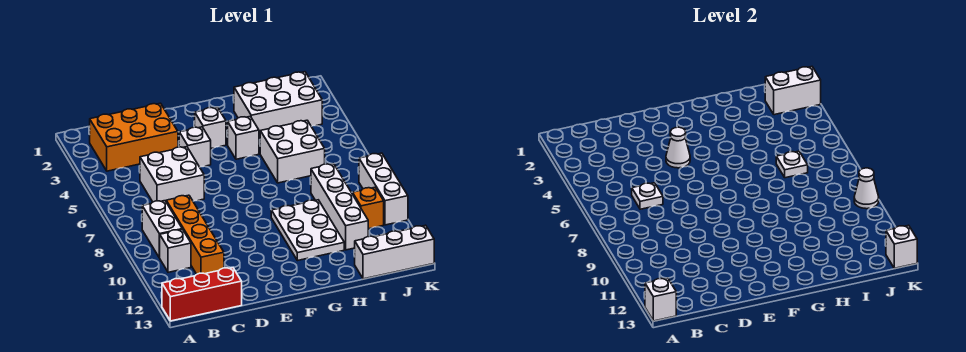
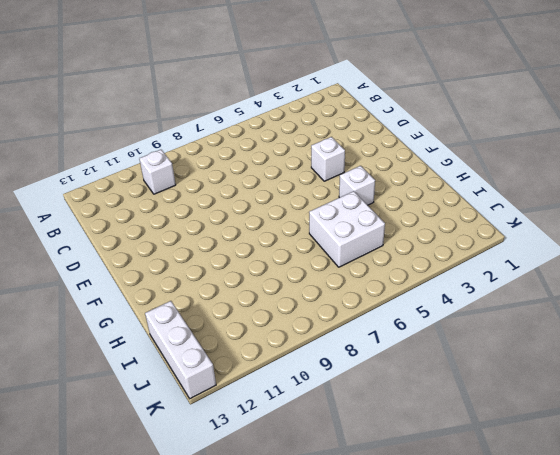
none -> red 1x3 brick [162,268,242,321]
none -> orange 2x3 brick [90,103,178,171]
none -> white 1x2 brick [142,201,182,258]

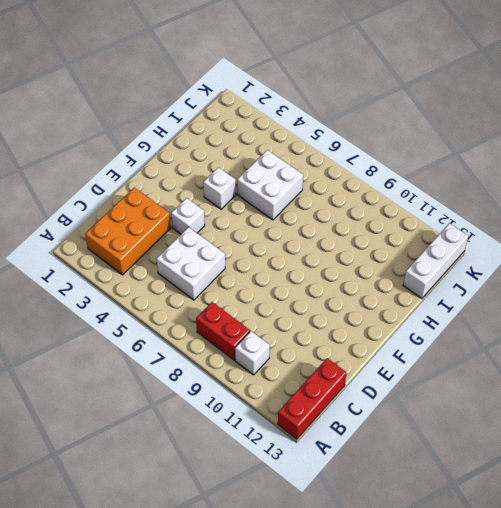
red 1x2 brick [196,302,250,360] -> white 1x2 brick [142,201,182,258]
none -> orange 1x4 brick [166,195,224,274]
none -> white 1x1 brick [195,107,226,148]
none -> white 2x3 plate [271,200,344,261]

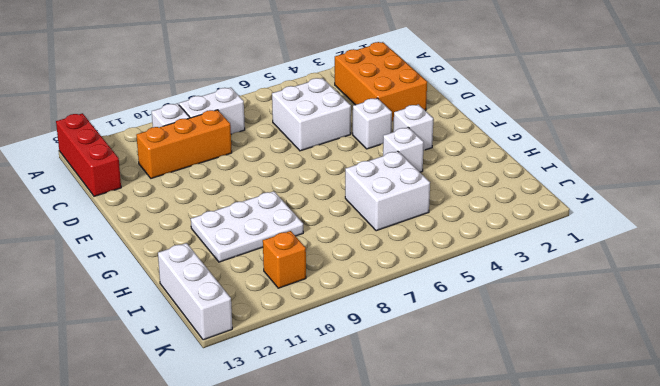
orange 1x3 brick [136,110,232,178] -> orange 1x4 brick [166,195,224,274]
none -> white 2x3 brick [234,72,322,138]
none -> white 1x4 brick [311,164,368,250]
none -> white 1x3 brick [359,153,408,225]

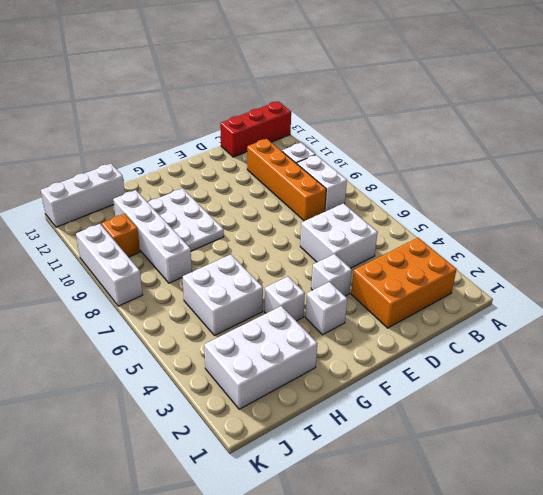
none -> white 1x1 brick [645,278,676,321]
none -> white 1x1 plate [632,183,663,209]
none -> white 1x1 cone [666,127,690,168]

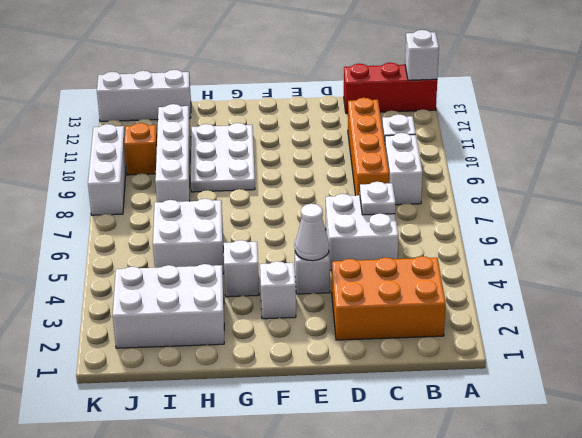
none -> white 1x1 plate [776,151,808,178]
none -> white 1x2 brick [765,67,821,115]
none -> white 1x1 cone [854,168,879,209]

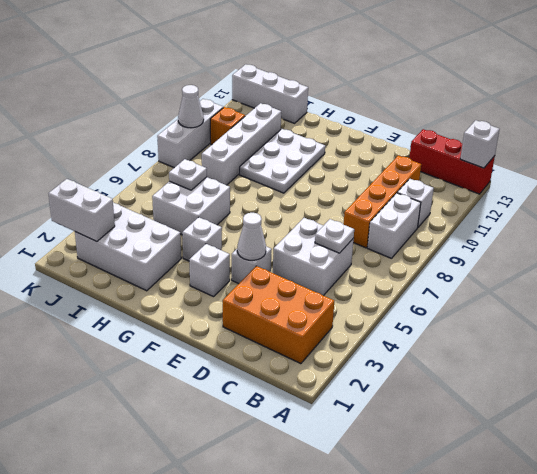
none -> white 1x1 brick [886,225,917,268]

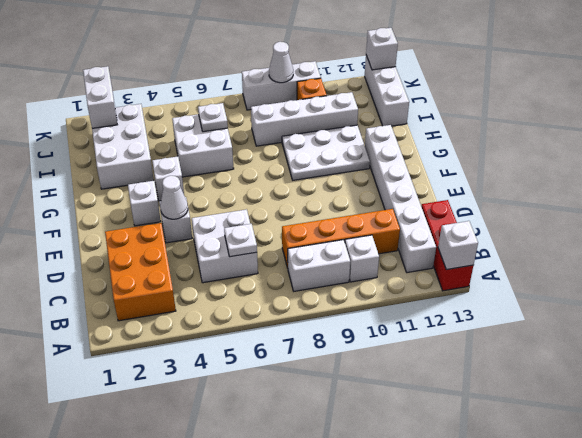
white 1x6 brick [365,125,436,273] -> none

